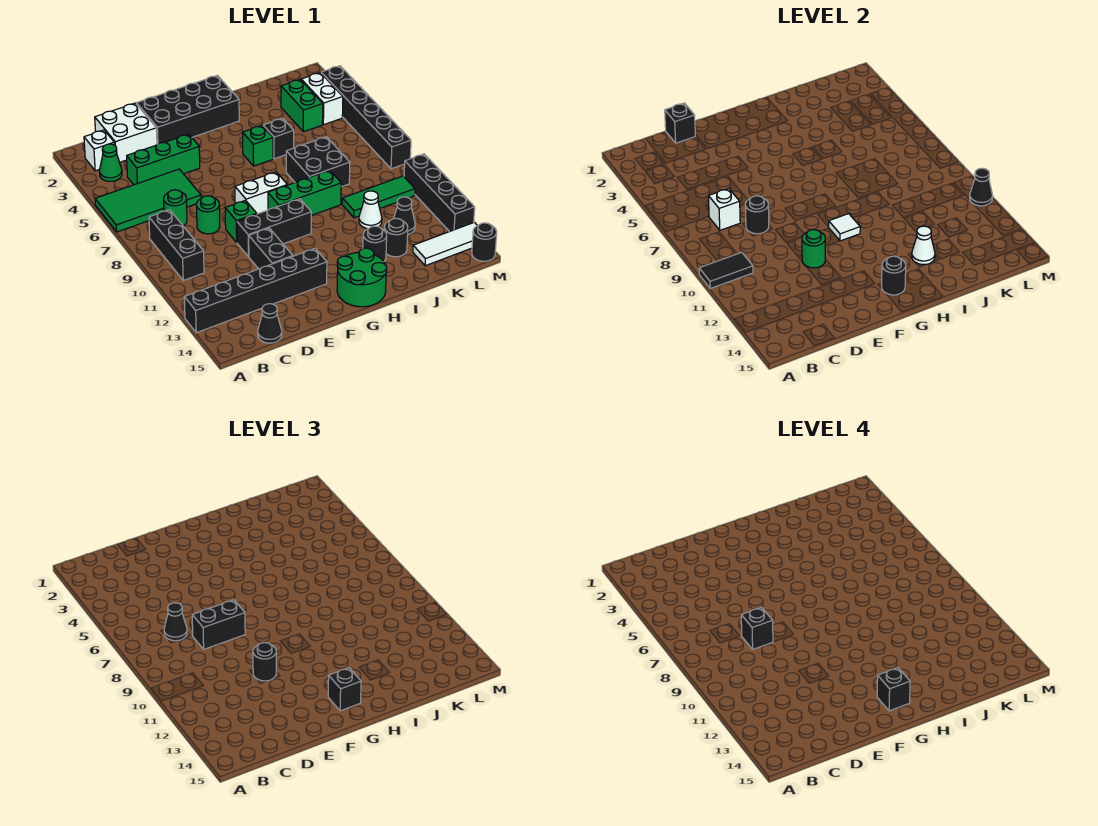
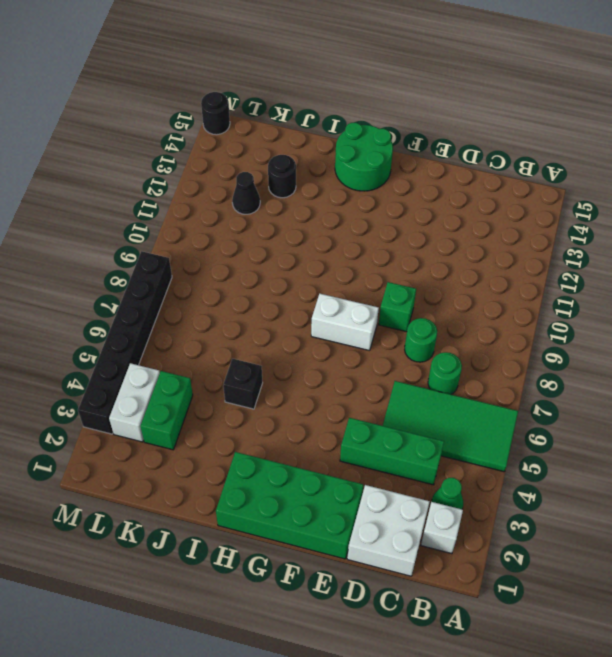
green 2x4 brick [216,452,363,559] -> black 2x4 brick [137,75,239,144]
none -> black 1x6 brick [184,248,327,333]
none -> black 1x3 brick [149,210,204,280]
none -> black 1x1 cone [258,304,282,343]
none -> black 1x3 brick [237,199,311,257]

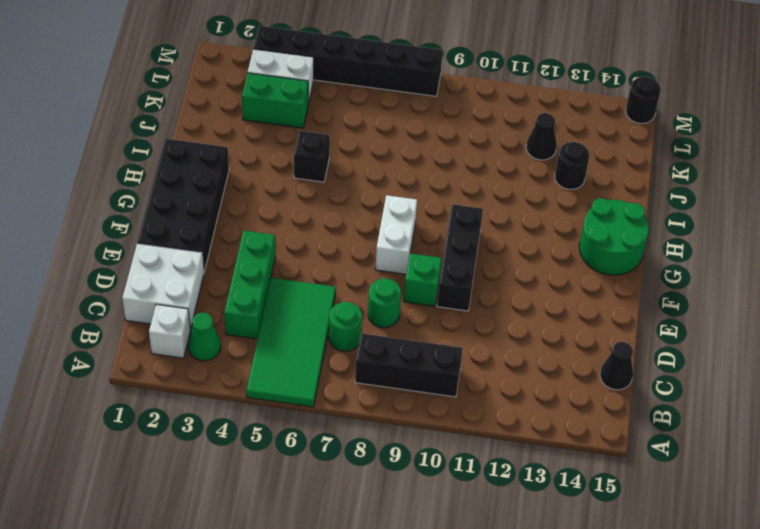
none -> black 1x6 brick [184,248,327,333]
none -> black 1x2 brick [249,228,293,269]
none -> green 1x3 brick [268,170,341,215]
none -> green 1x1 brick [243,126,273,166]

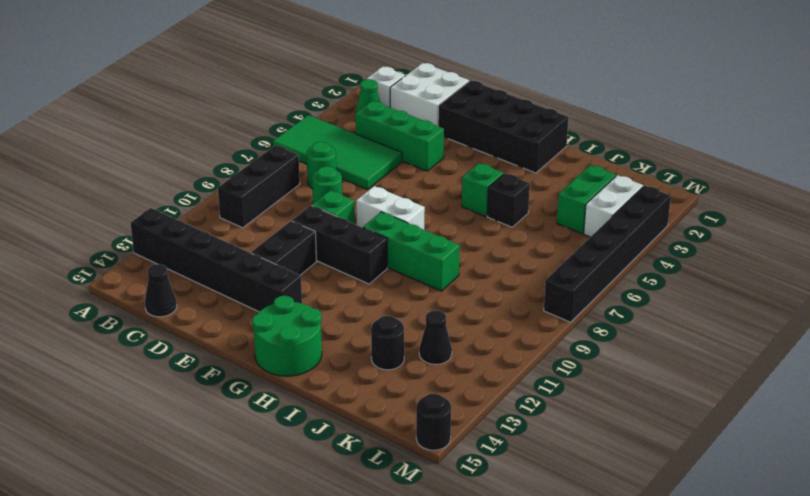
none -> black 2x2 brick [286,137,350,187]
none -> black 1x1 round brick [363,226,387,261]
none -> green 1x3 tile [342,176,415,218]
none -> white 1x1 cone [359,191,382,229]

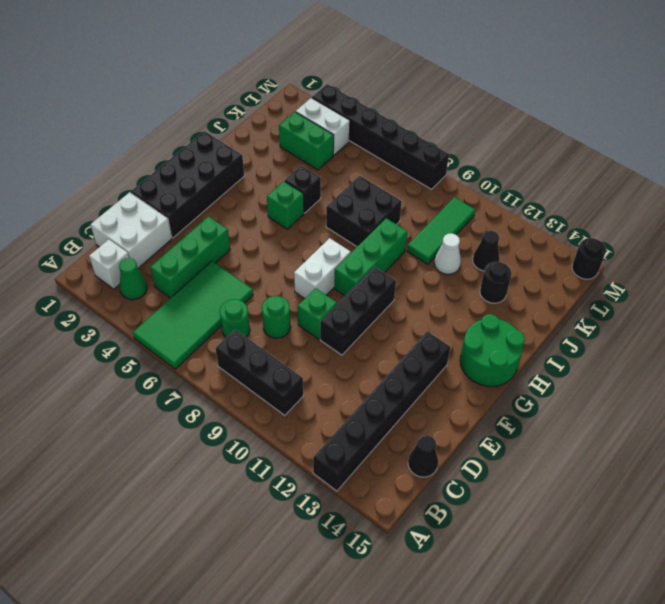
none -> black 1x2 brick [249,228,293,269]
none -> black 1x1 round brick [363,226,387,261]
none -> white 1x3 tile [413,222,477,266]
none -> black 1x4 brick [404,154,475,232]

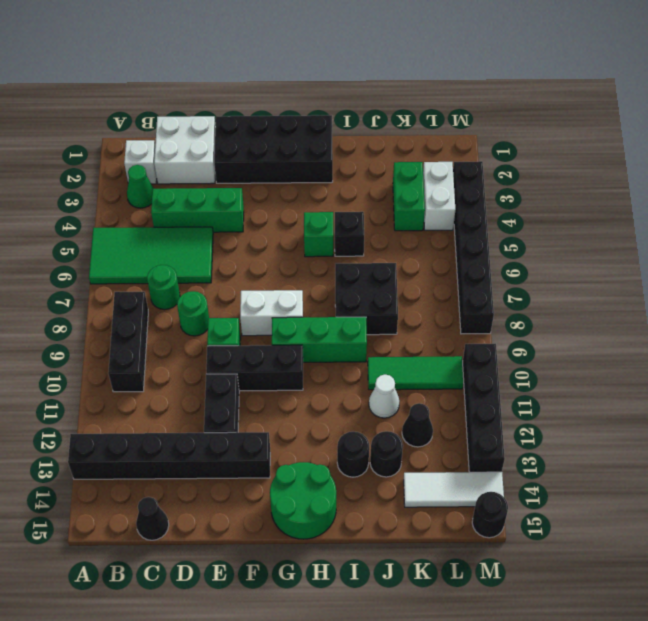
none -> black 1x2 tile [699,252,753,289]
none -> white 1x1 brick [708,188,740,230]
none -> black 1x1 brick [665,103,695,143]
none -> black 1x1 round brick [745,196,769,234]

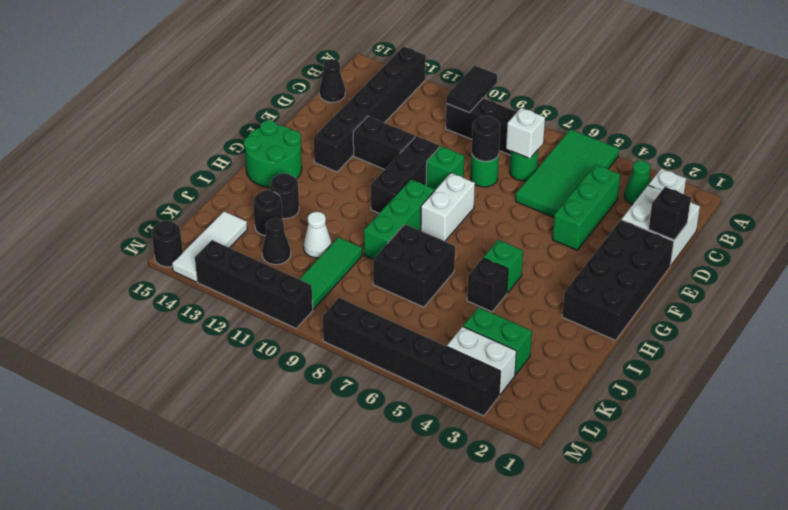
none -> green 1x1 round brick [802,230,825,268]
none -> white 1x1 tile [829,214,860,241]
none -> black 1x1 round brick [882,256,906,295]
none -> white 1x1 cone [912,226,935,265]

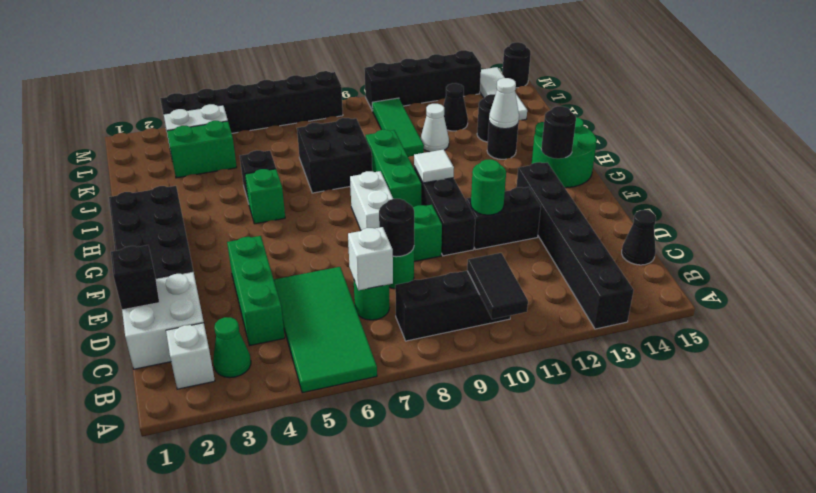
none -> black 1x1 cone [970,168,992,206]
none -> black 1x1 cone [164,603,187,641]
none -> black 1x2 brick [192,600,245,649]
none -> black 1x1 round brick [253,643,276,681]

